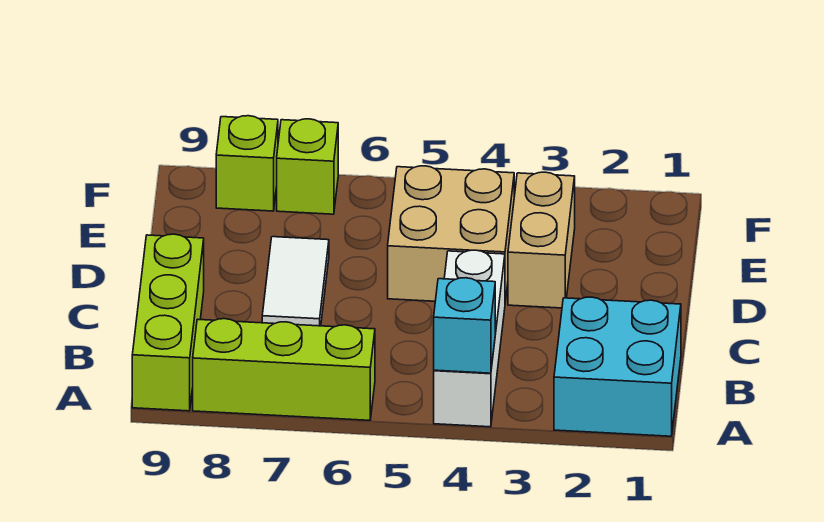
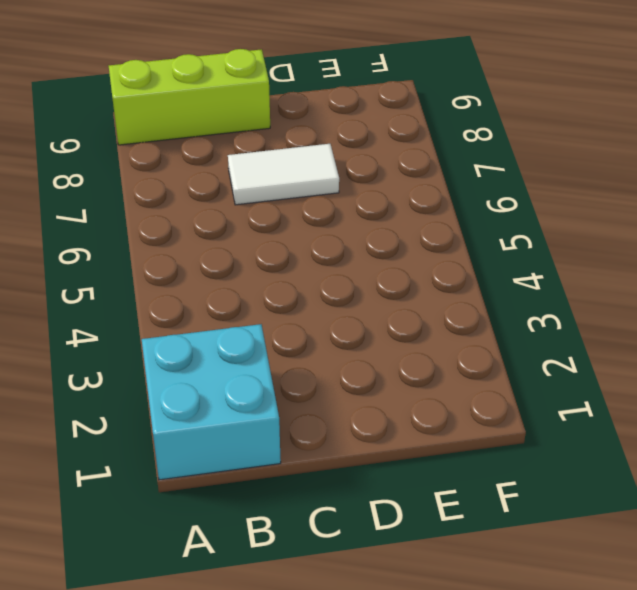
none -> white 1x3 brick [434,250,505,427]
none -> lime 1x3 brick [193,319,375,420]

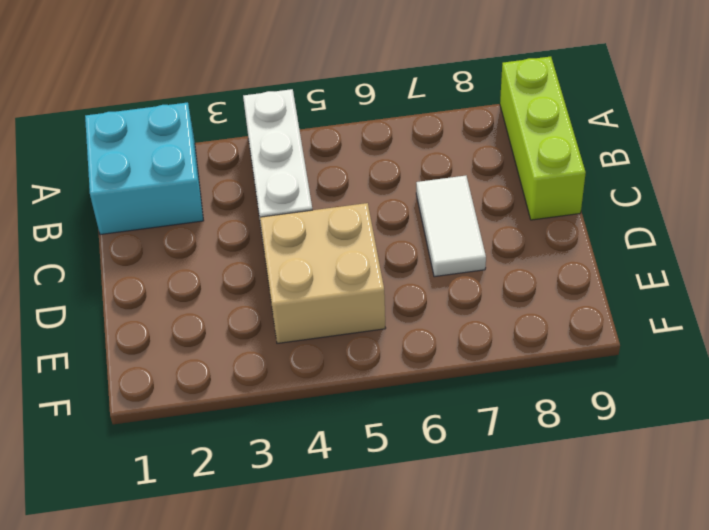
none -> lime 1x3 brick [193,319,375,420]
none -> tan 1x2 brick [508,172,575,308]

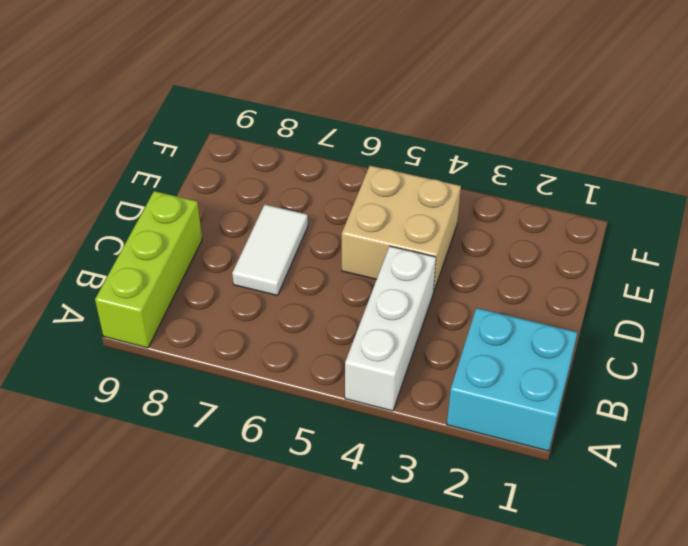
none -> lime 1x3 brick [193,319,375,420]
none -> tan 1x2 brick [508,172,575,308]

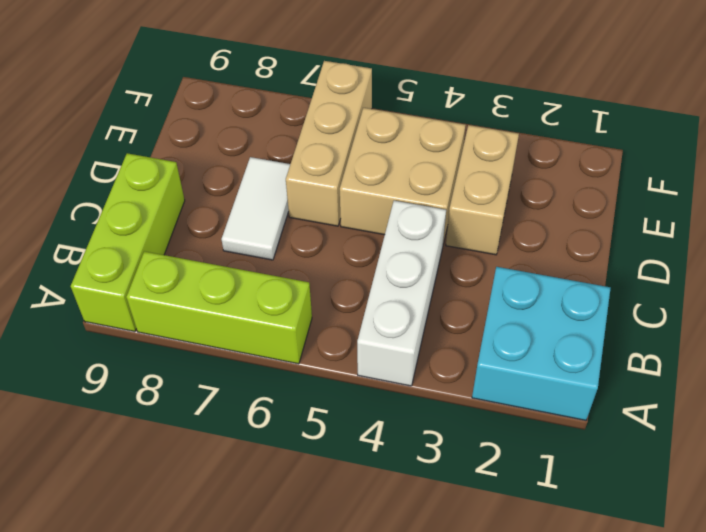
tan 1x3 brick [286,61,372,226] -> none
none -> lime 1x1 brick [277,119,338,214]
none -> lime 1x1 brick [216,116,278,211]

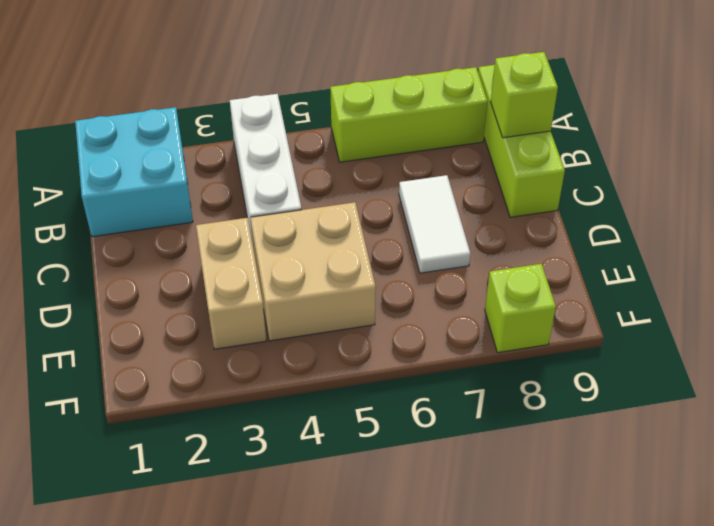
lime 1x1 brick [491,52,558,138] -> lime 1x1 brick moved to [277,119,338,214]
none -> cyan 1x1 brick [434,278,495,373]

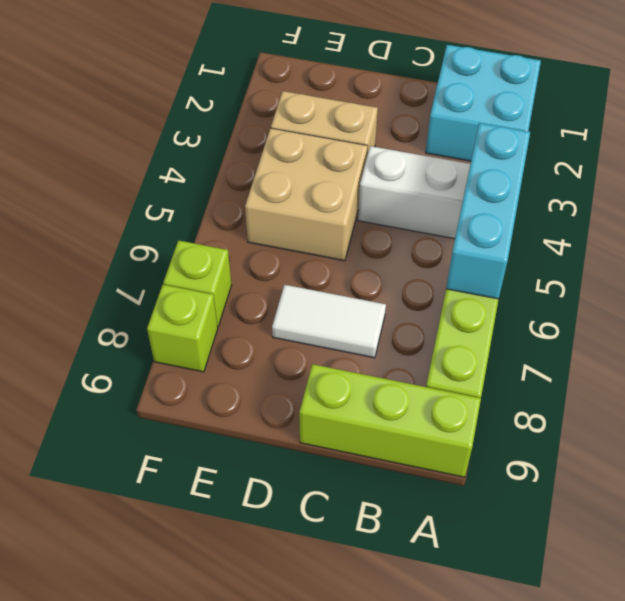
cyan 1x3 brick [446,123,530,299] -> cyan 1x1 brick [434,278,495,373]

